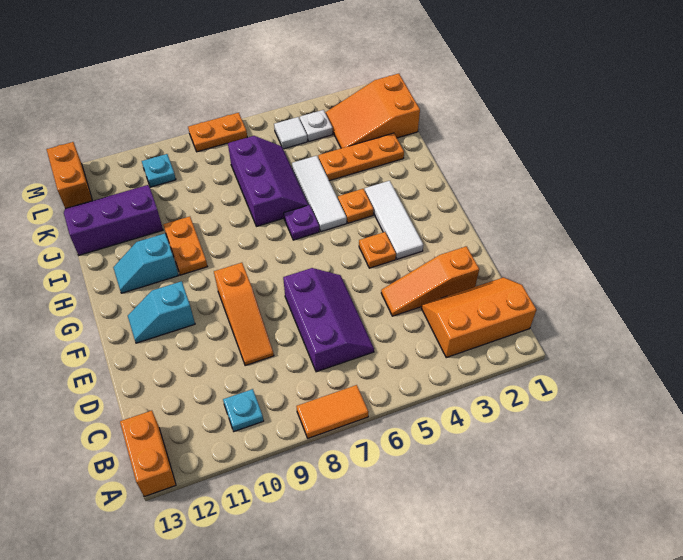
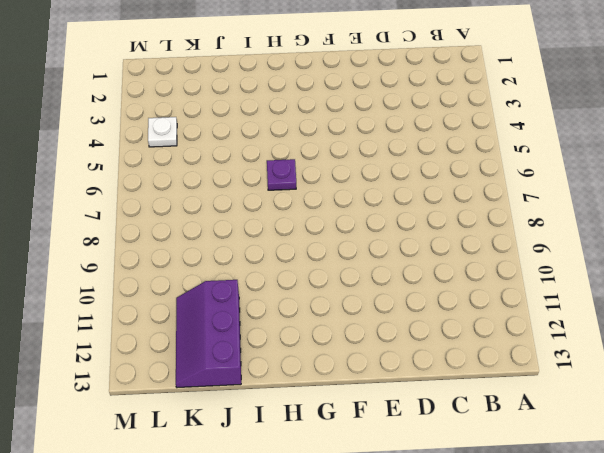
none -> orange 1x2 tile [296,385,368,438]
none -> orange 1x2 brick [120,411,176,497]
none -> orange 2x3 slope [421,277,536,358]

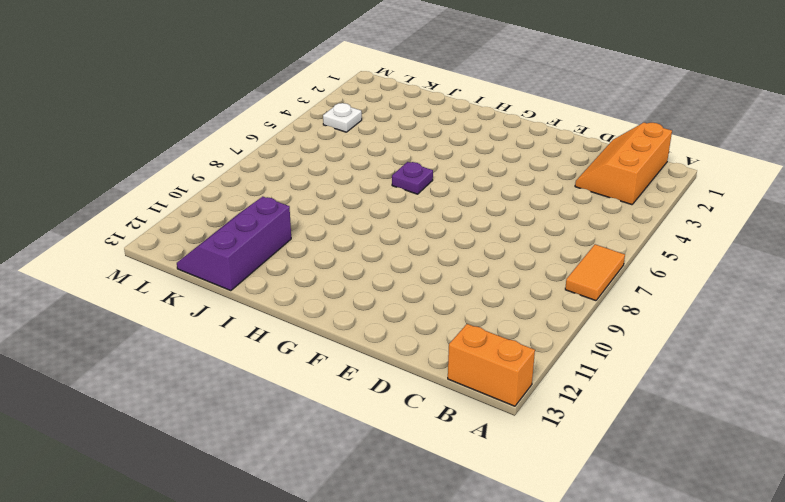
none -> cyan 1x1 plate [223,389,264,431]
none -> purple 2x3 slope [283,268,374,372]
none -> orange 1x3 slope [381,246,479,316]

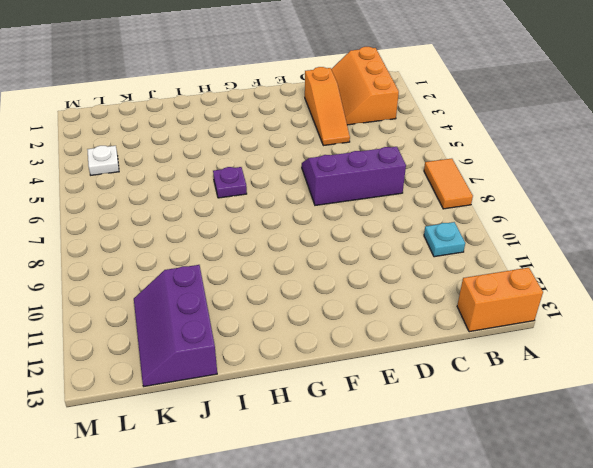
none -> orange 1x3 slope [214,263,274,366]
none -> white 1x3 tile [365,181,423,259]
none -> orange 1x1 plate [359,232,396,268]

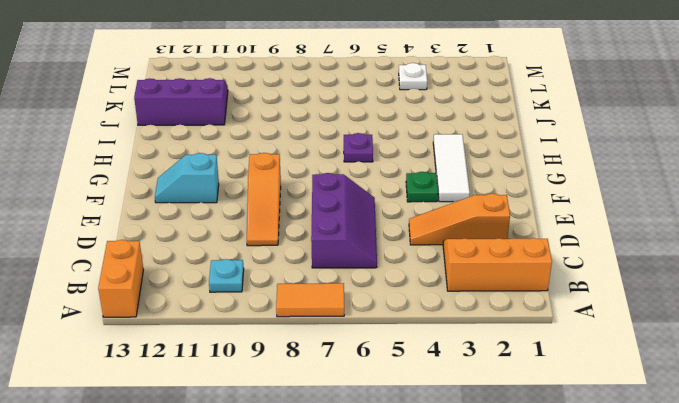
green 1x1 plate [406,172,438,202] -> orange 1x1 plate [359,232,396,268]
none -> orange 1x1 plate [338,189,374,223]
none -> white 1x3 tile [292,156,347,232]
none -> orange 1x2 plate [163,216,207,275]

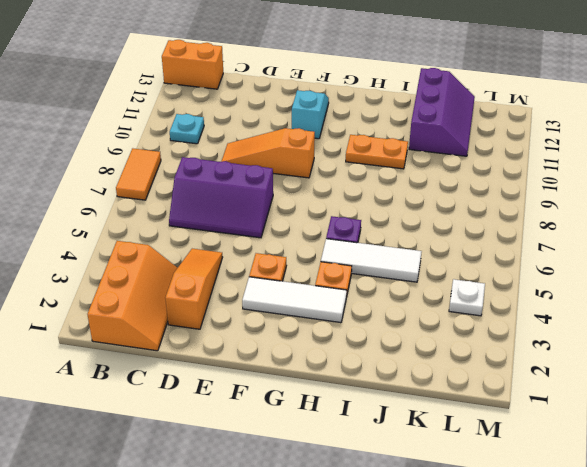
none -> cyan 1x2 slope [113,233,179,293]
none -> purple 2x3 slope [228,136,308,226]
none -> orange 1x3 plate [318,133,404,181]

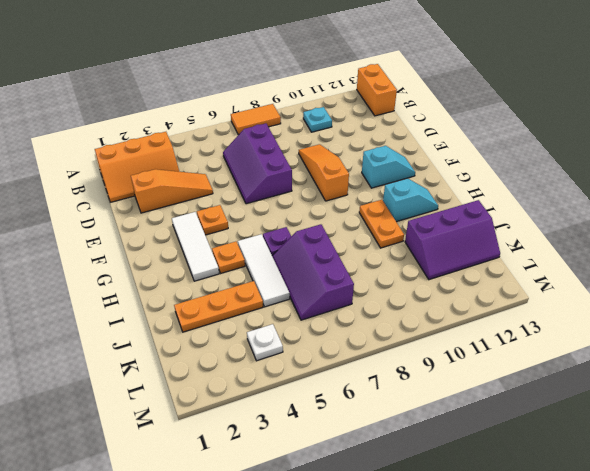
none -> orange 2x3 slope [325,74,420,148]
none -> white 1x1 tile [274,117,307,149]
none -> cyan 1x1 plate [142,154,176,187]

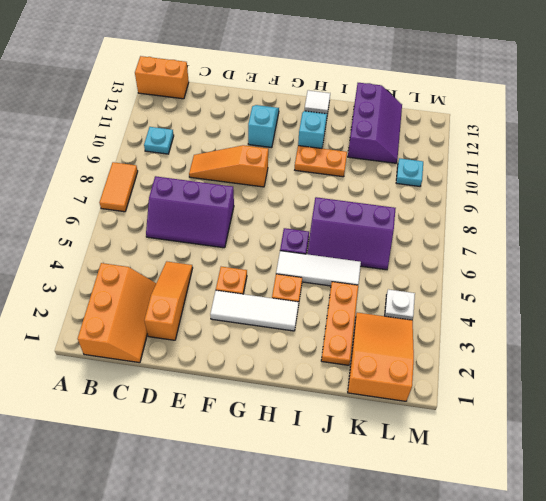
white 1x1 tile [304,90,330,114] -> white 1x1 tile moved to [274,117,307,149]
none -> orange 1x2 brick [46,142,92,209]
none -> orange 1x2 plate [188,113,247,152]

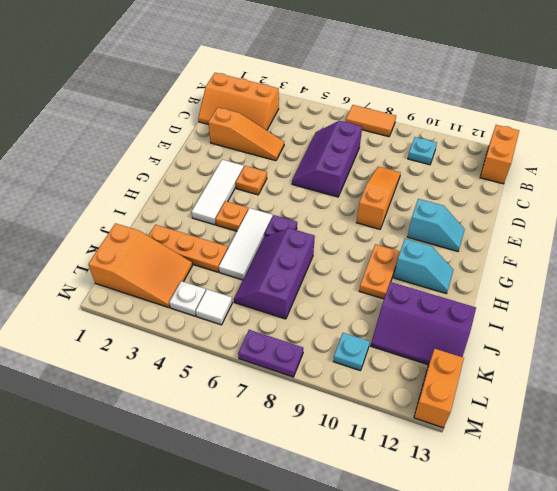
purple 1x2 plate [238,330,303,377] -> orange 1x2 plate [188,113,247,152]

